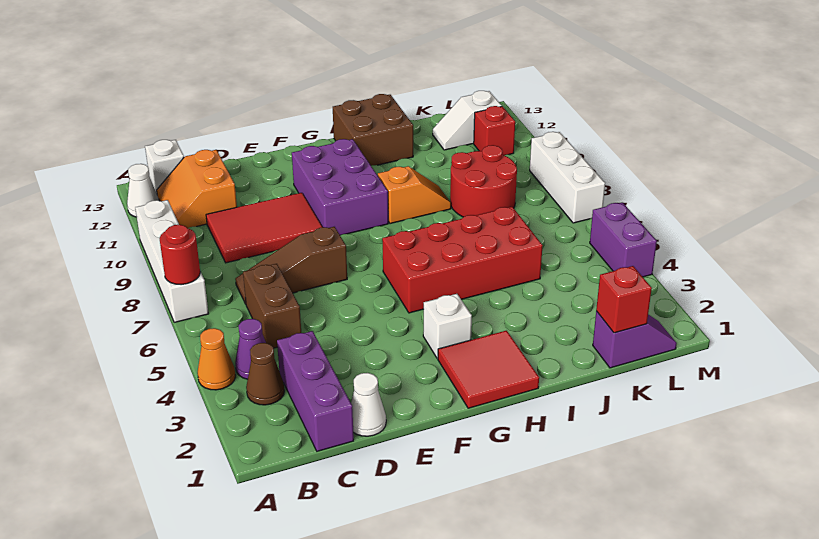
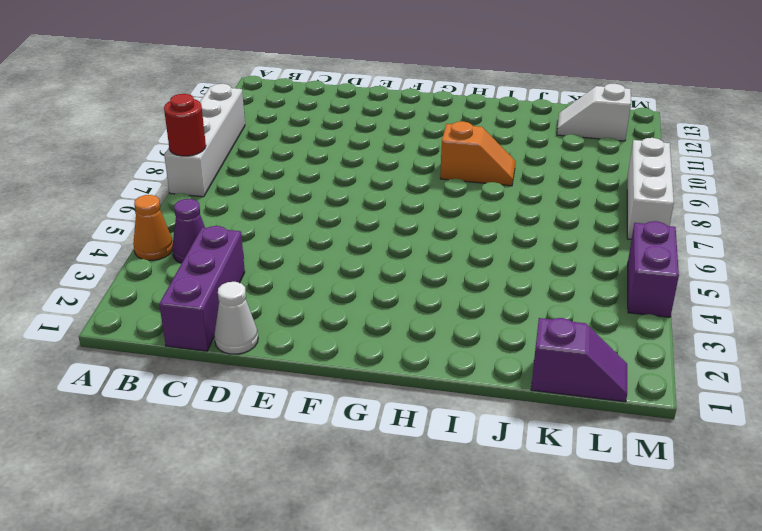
none -> white 1x1 cone [127,164,159,217]
none -> brown 1x1 cone [246,343,284,405]
none -> orange 2x2 slope [157,150,237,228]

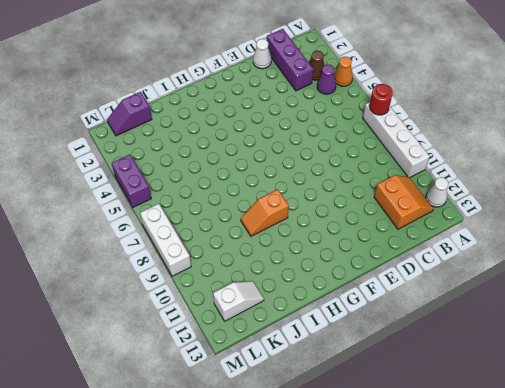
none -> white 1x1 brick [145,140,184,193]
none -> brown 1x2 brick [243,264,301,348]
none -> brown 1x3 slope [235,227,347,304]

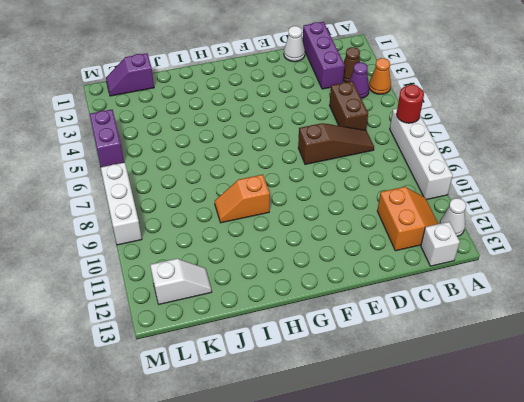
none -> red 2x3 tile [206,193,322,263]
none -> purple 2x3 brick [292,139,388,235]
none -> red 2x2 tile [438,331,539,408]

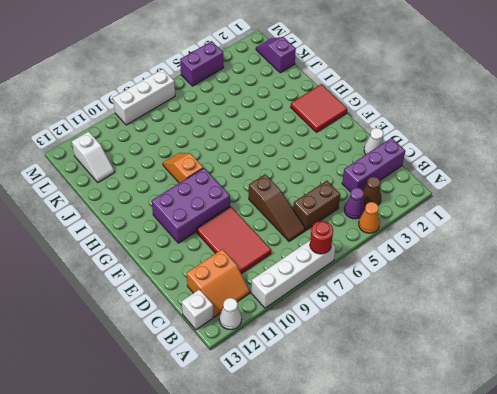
none -> white 1x1 brick [423,294,472,359]
none -> red 2x4 brick [382,207,543,313]
none -> brown 2x2 brick [333,94,413,166]

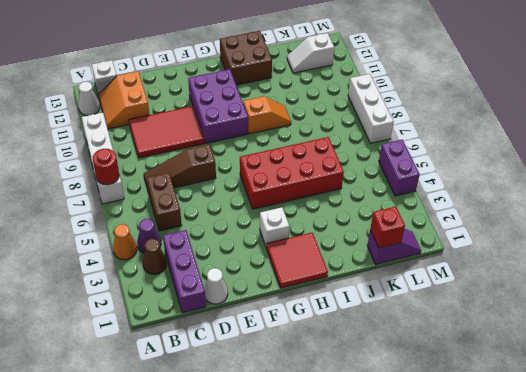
none -> red 2x2 round brick [450,145,517,217]
none -> red 1x1 brick [474,106,515,155]

